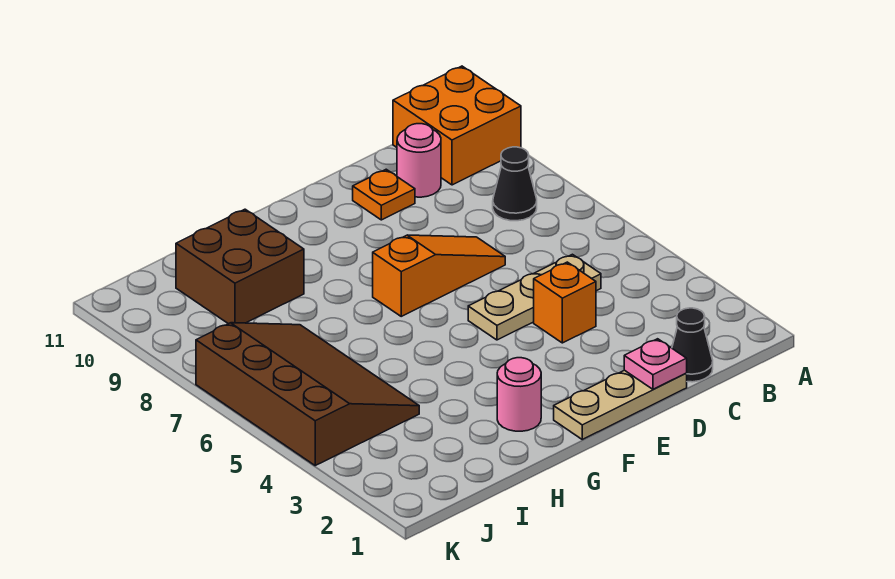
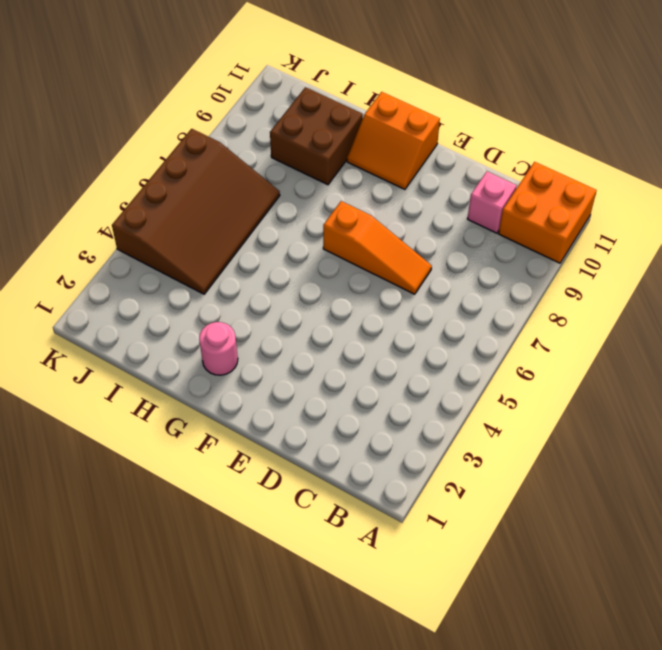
pink 1x1 brick [467,172,517,233] -> pink 1x1 round brick [397,124,441,197]
orange 2x2 slope [347,92,440,189] -> none
none -> black 1x1 cone [493,147,537,221]
none -> black 1x1 cone [672,308,713,382]
none -> tan 1x3 plate [468,254,601,340]

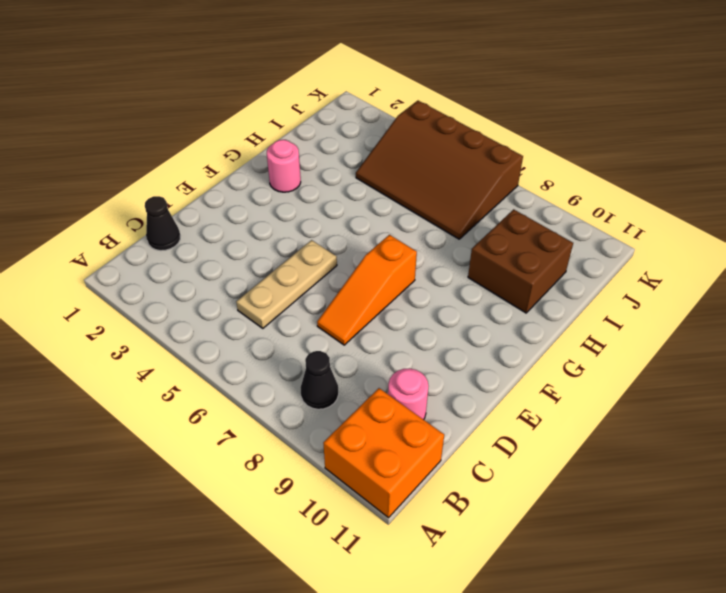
none -> tan 1x3 plate [554,370,687,439]
none -> orange 1x1 brick [534,262,596,343]
none -> orange 1x1 plate [353,169,415,220]

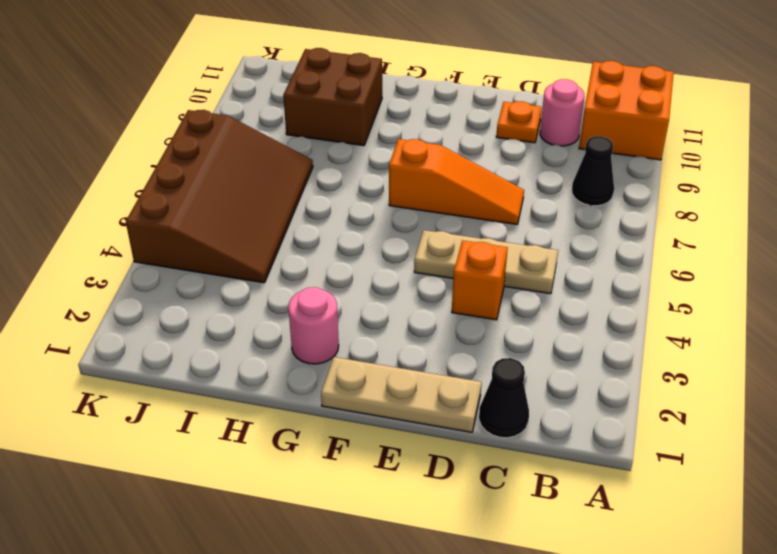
none -> pink 1x1 plate [624,339,687,389]

